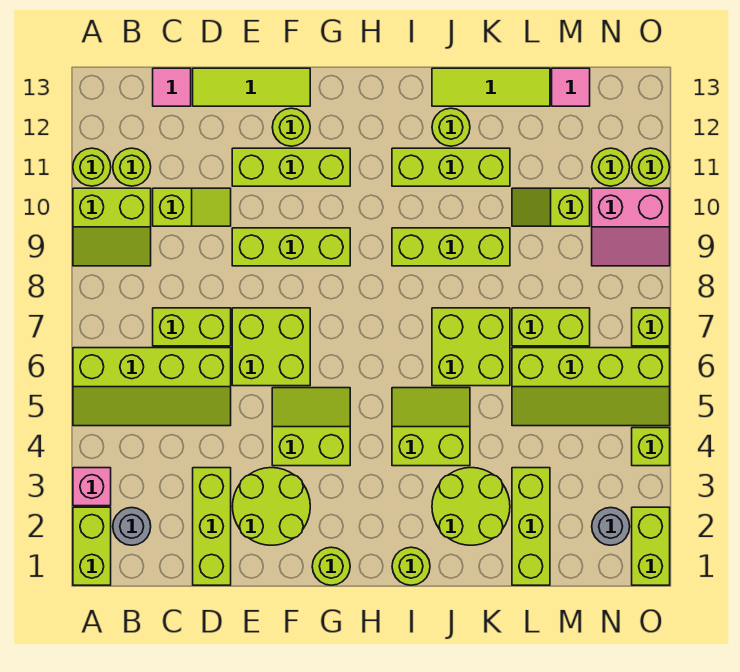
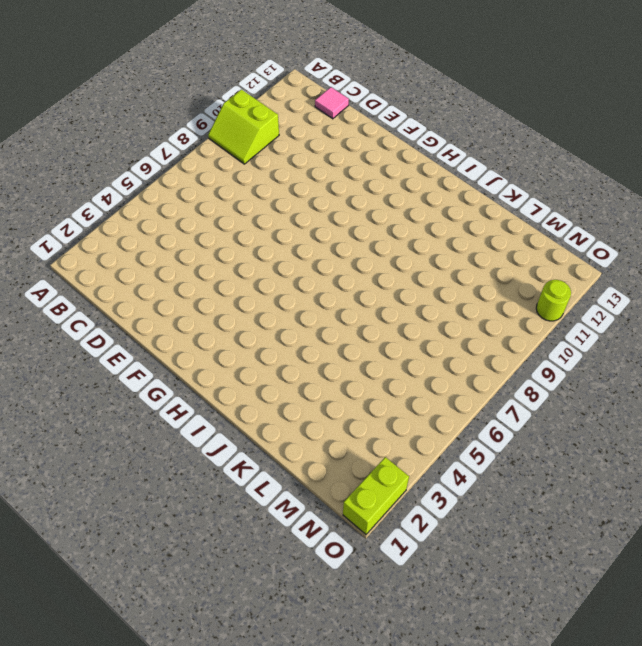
none -> lime 1x2 brick [73,507,111,585]
none -> pink 1x1 brick [73,468,111,506]
none -> lime 2x4 slope [73,348,231,426]
none -> lime 1x1 round brick [73,148,111,186]

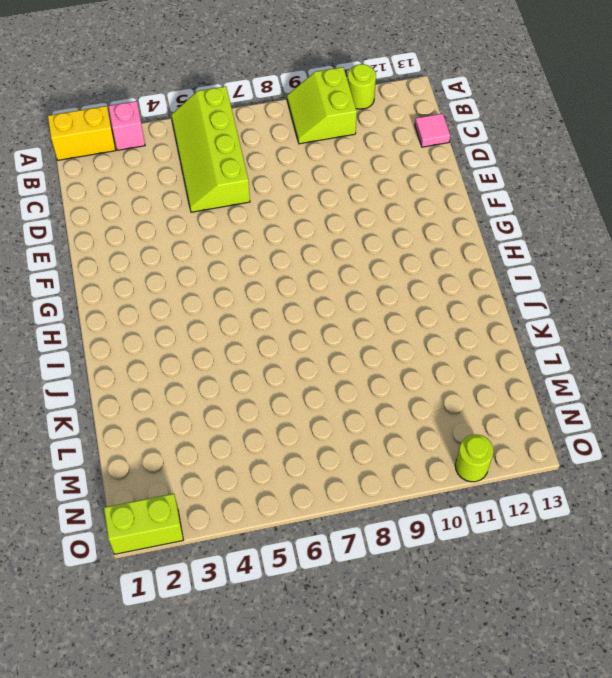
yellow 1x2 brick [48,106,116,160] -> lime 1x2 brick [73,507,111,585]
none -> grey 1x1 round brick [113,508,151,545]
none -> lime 1x1 round brick [113,148,151,186]
none -> lime 1x2 brick [153,308,231,346]
none -> lime 1x2 slope [153,188,231,226]

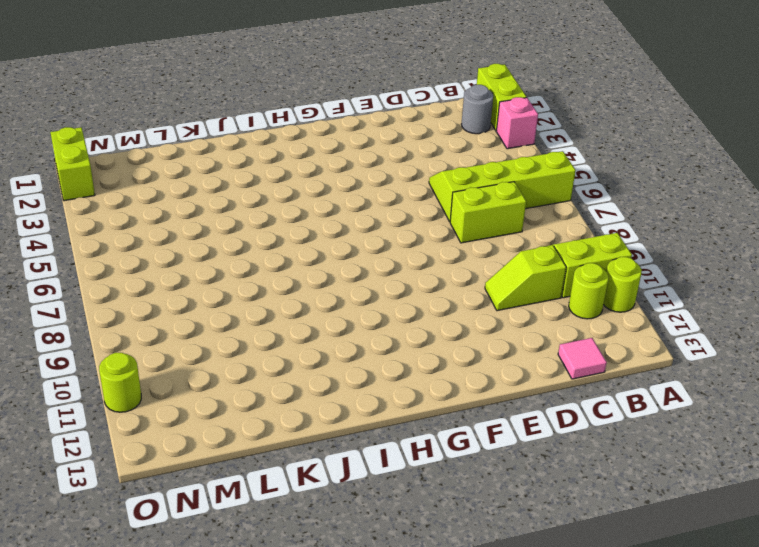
none -> lime 1x3 brick [193,468,231,585]
none -> lime 1x3 tile [193,68,310,106]
none -> lime 2x2 round brick [233,468,310,545]
none -> lime 2x2 brick [232,308,310,386]

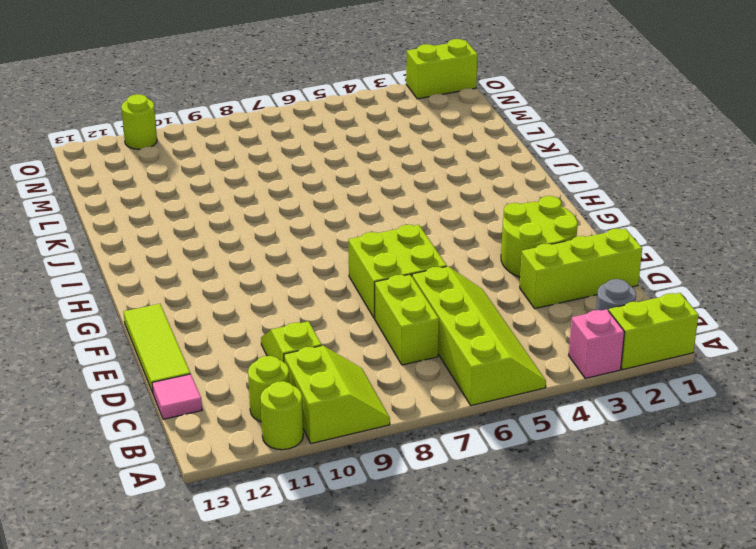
none -> lime 1x3 brick [232,228,350,266]
none -> lime 1x3 brick [232,148,350,186]
none -> lime 2x2 slope [272,388,350,466]
none -> lime 1x1 round brick [272,108,310,146]

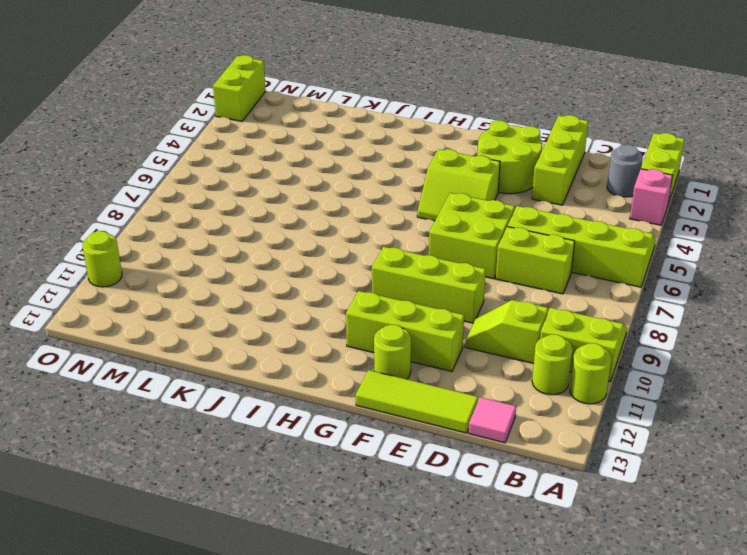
none -> lime 1x1 round brick [312,547,350,585]
none -> lime 1x1 round brick [392,547,430,585]
none -> lime 2x2 slope [392,388,470,466]
none -> lime 1x3 brick [392,228,510,266]

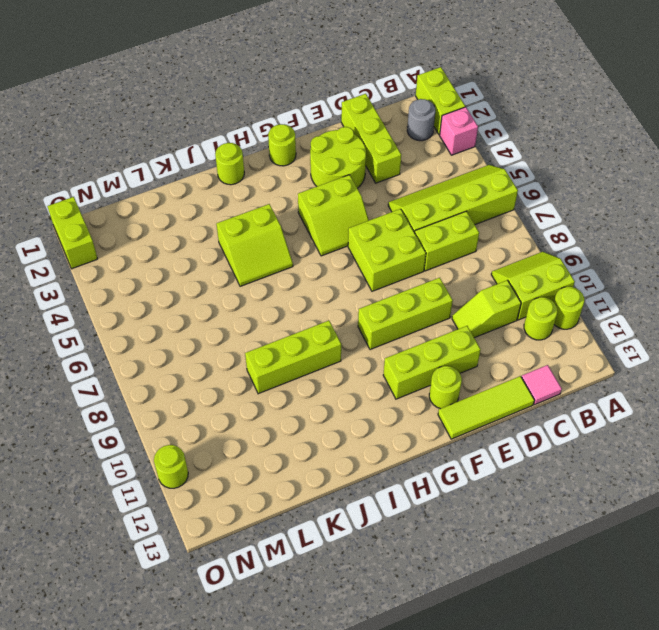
none -> lime 1x3 brick [392,148,510,186]
none -> lime 2x2 round brick [432,468,510,545]
none -> lime 2x2 brick [432,308,510,386]
none -> lime 1x1 round brick [432,108,470,146]

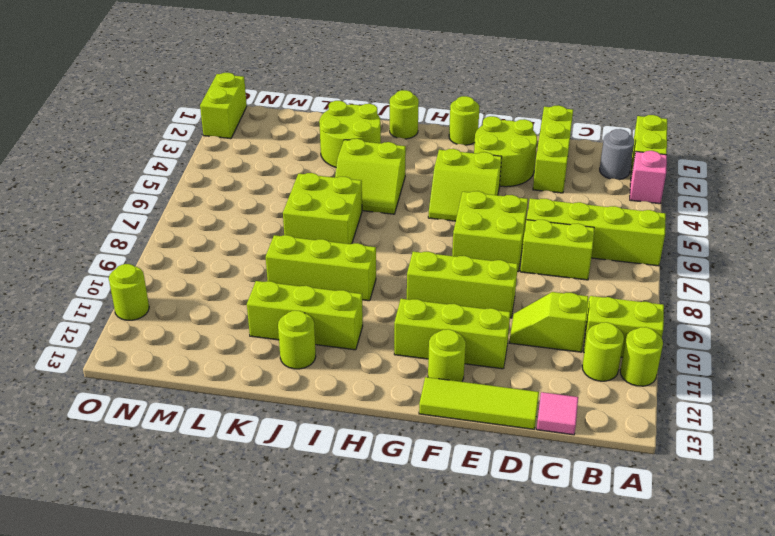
none -> lime 1x3 tile [432,68,550,106]
none -> lime 1x3 brick [512,468,550,585]
none -> lime 2x4 slope [512,348,670,426]
none -> lime 1x2 brick [512,308,590,346]

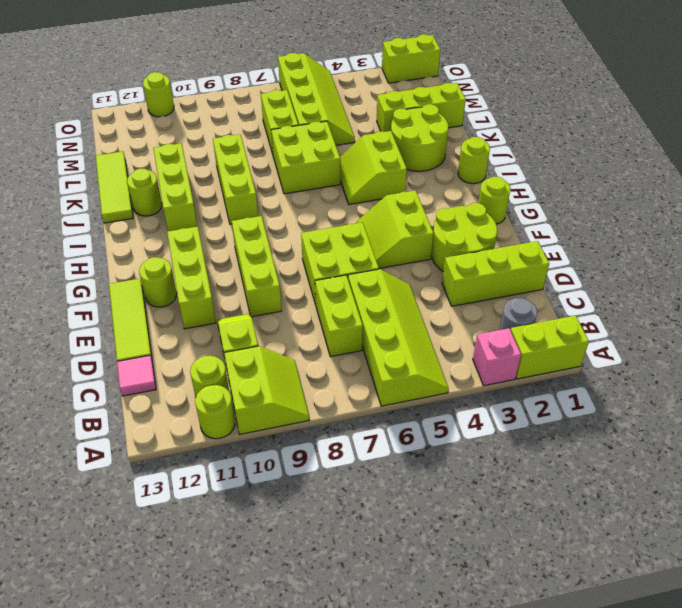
none -> lime 1x2 slope [512,188,590,226]
none -> pink 1x1 tile [552,68,590,106]
none -> grey 1x1 round brick [592,508,630,545]
none -> pink 2x2 slope [592,188,670,266]

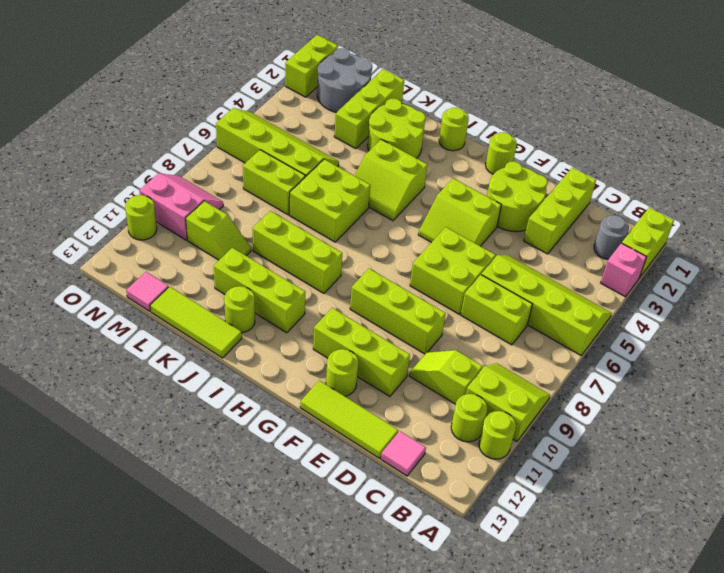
grey 2x2 round brick [317,48,372,113] -> grey 1x1 round brick [592,508,630,545]
none -> lime 1x1 round brick [592,148,630,186]
none -> lime 1x1 brick [632,428,670,466]
none -> lime 1x1 brick [632,308,670,346]

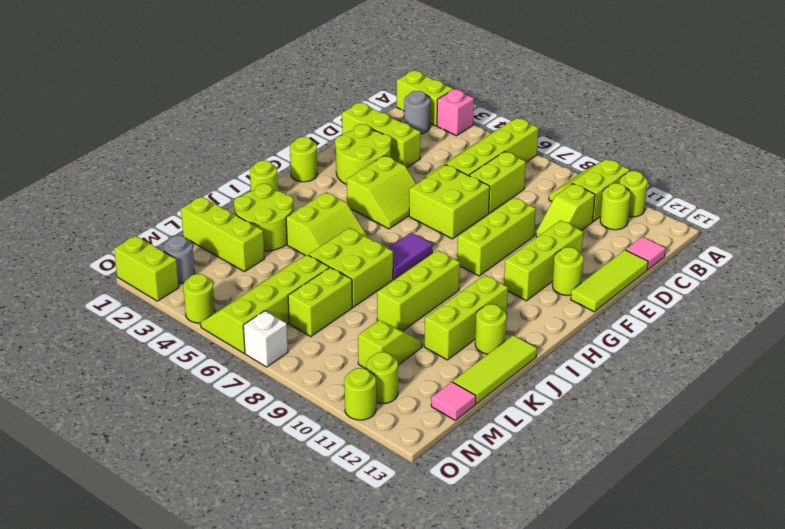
purple 1x2 tile [388,233,433,279] -> none
lime 1x1 round brick [183,274,215,323] -> lime 1x1 brick [632,428,670,466]
white 1x1 brick [243,311,288,367] -> lime 1x1 brick [632,308,670,346]
none -> pink 2x2 slope [592,188,670,266]

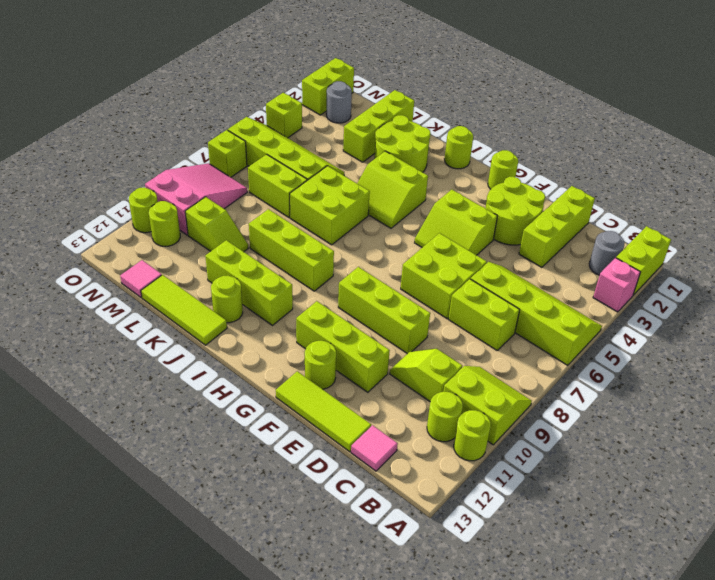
pink 2x3 slope [145,163,247,235] -> pink 2x2 slope [592,188,670,266]

